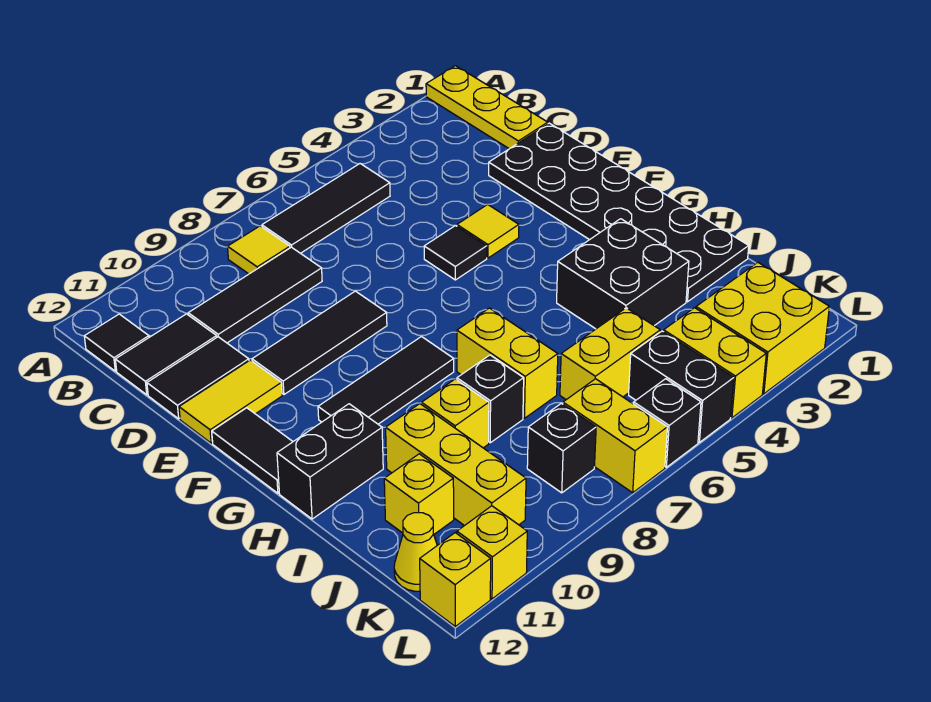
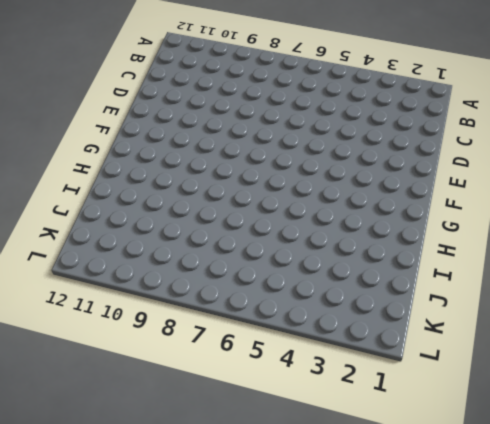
none -> yellow 1x3 plate [426,66,548,149]
none -> black 1x3 tile [262,164,390,253]
none -> yellow 1x1 tile [228,226,290,274]
none -> black 1x1 tile [84,314,149,371]

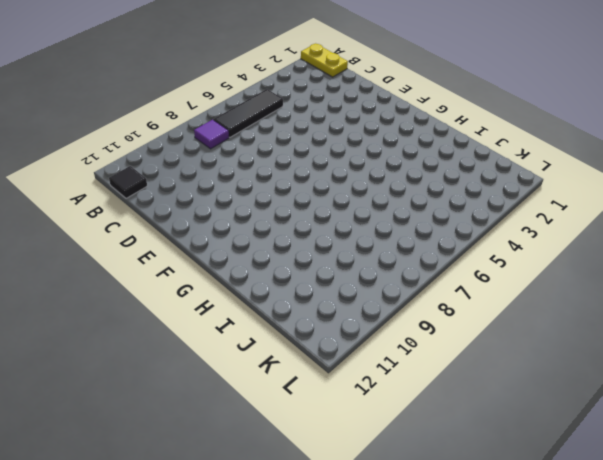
yellow 1x2 plate [301,43,348,77] -> yellow 1x3 plate [426,66,548,149]
purple 1x1 tile [194,120,229,149] -> yellow 1x1 tile [228,226,290,274]
none -> black 1x3 tile [188,247,322,343]
none -> black 1x2 tile [115,314,217,395]
none -> black 2x6 plate [489,123,749,302]
none -> black 1x2 tile [147,337,249,419]

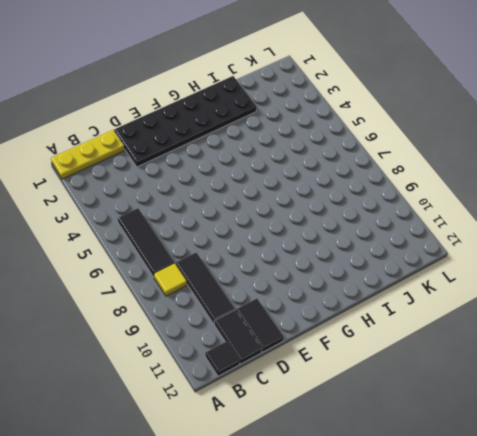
none -> yellow 1x1 tile [457,204,519,258]
none -> black 1x1 tile [424,226,487,280]
none -> black 1x3 tile [252,291,387,394]
none -> yellow 1x2 tile [179,360,282,443]

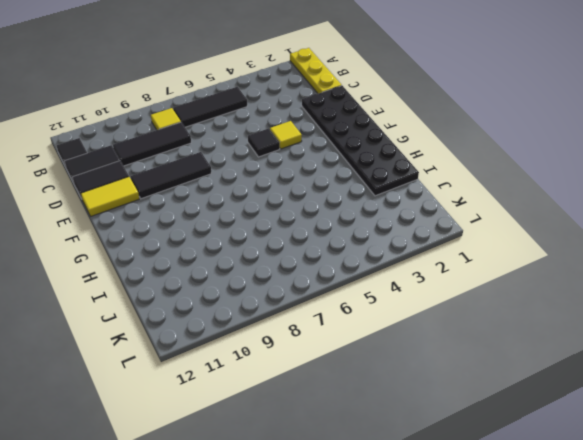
none -> black 1x2 tile [212,408,293,493]
none -> black 1x3 tile [318,337,454,424]
none -> black 2x2 brick [557,219,689,329]
none -> yellow 1x2 brick [457,308,558,418]

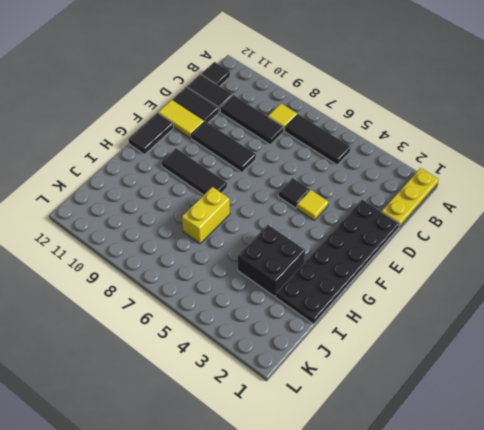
none -> black 1x2 brick [277,404,383,519]
none -> black 1x1 brick [457,355,524,443]
none -> yellow 1x1 brick [422,379,489,448]
none -> yellow 1x3 brick [386,404,526,526]

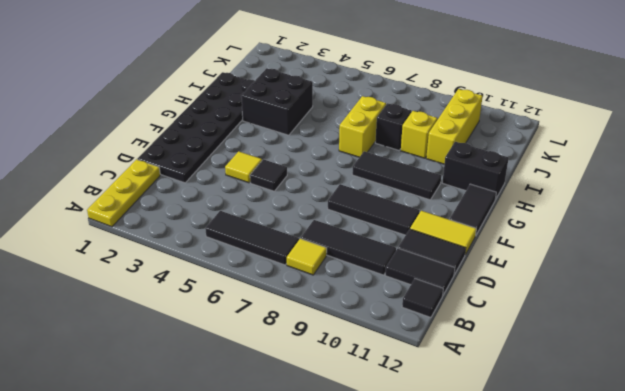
none -> yellow 1x2 brick [560,308,660,400]
none -> yellow 1x1 brick [384,454,454,534]
none -> yellow 2x2 brick [696,262,829,394]
none -> yellow 1x2 brick [664,308,766,418]

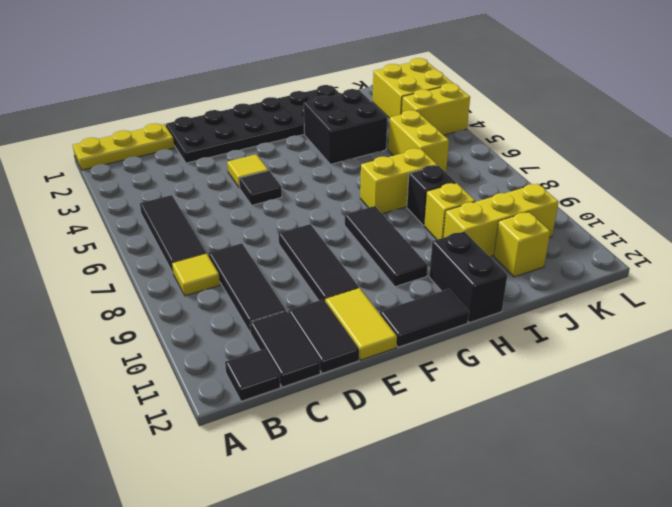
none -> black 1x2 brick [629,331,734,442]
none -> yellow 1x2 brick [563,379,667,493]
none -> black 1x1 brick [527,403,596,493]
none -> yellow 1x1 cone [394,513,437,591]

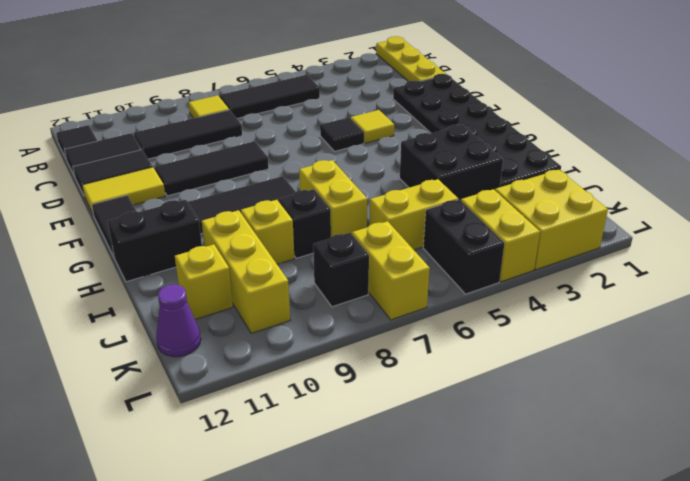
purple 1x1 cone [156,284,201,357] -> yellow 1x1 cone [394,513,437,591]
none -> black 1x1 brick [634,379,701,467]
none -> yellow 1x1 brick [457,506,527,599]
none -> yellow 1x1 brick [420,533,491,626]

